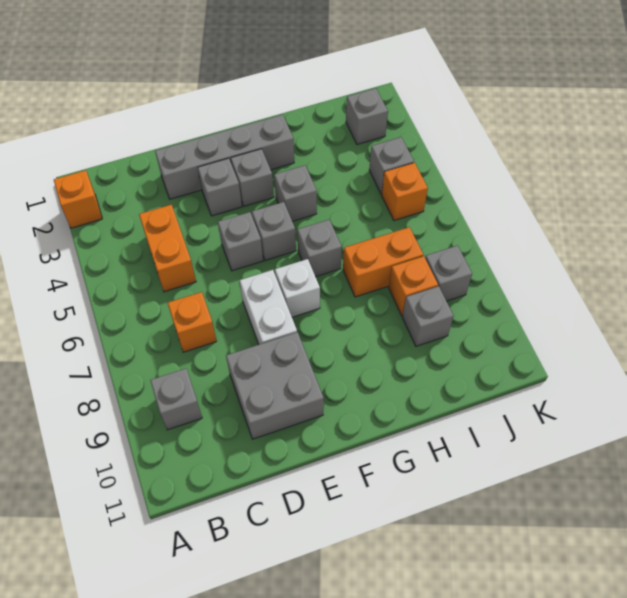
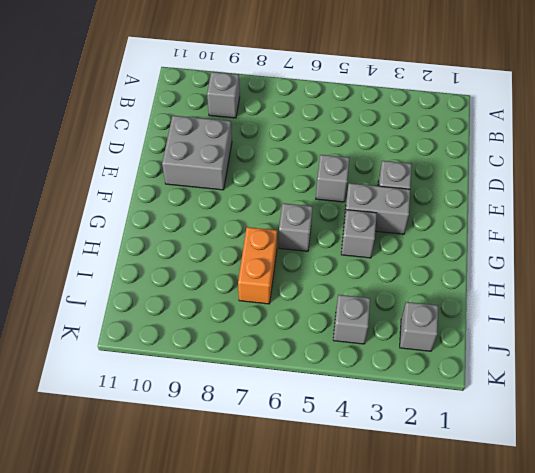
grey 1x2 brick [344,183,410,234] -> grey 1x1 brick [231,149,274,206]
none -> orange 1x1 brick [54,170,102,228]
none -> orange 1x2 brick [139,205,196,292]
none -> orange 1x1 brick [168,292,217,352]

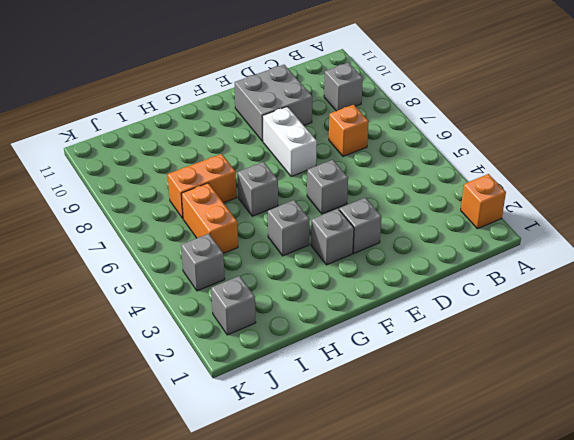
orange 1x2 brick [181,183,238,254] -> orange 1x2 brick moved to [139,205,196,292]
none -> grey 1x4 brick [155,115,294,199]
none -> grey 1x1 brick [252,202,296,260]
none -> white 1x1 brick [275,259,320,317]

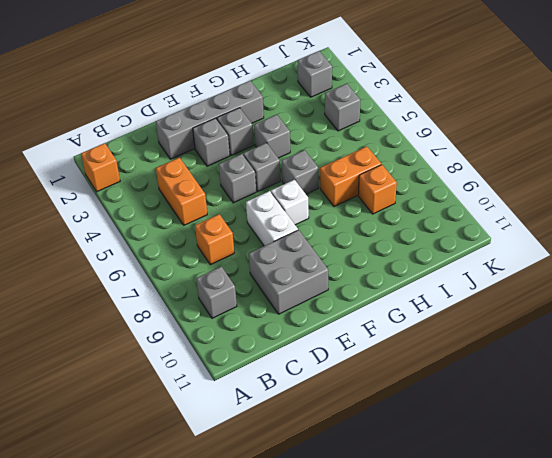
none -> grey 1x1 brick [402,286,453,346]
none -> orange 1x1 brick [382,163,428,221]
none -> grey 1x1 brick [425,246,472,301]

